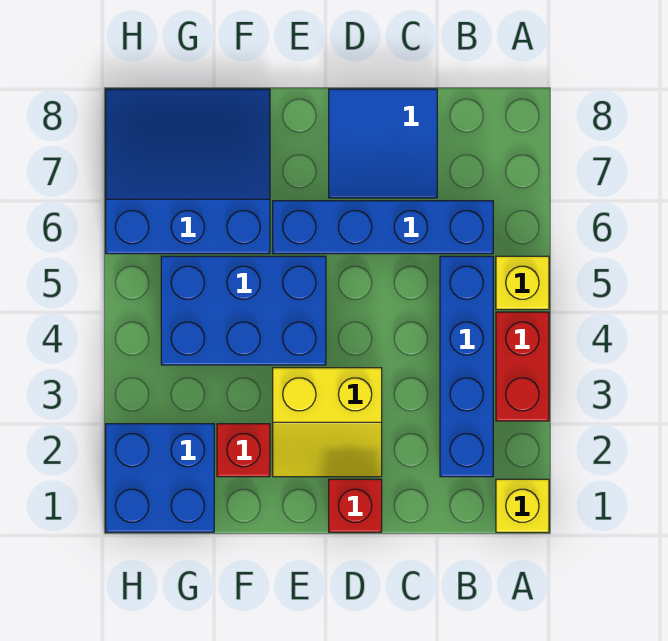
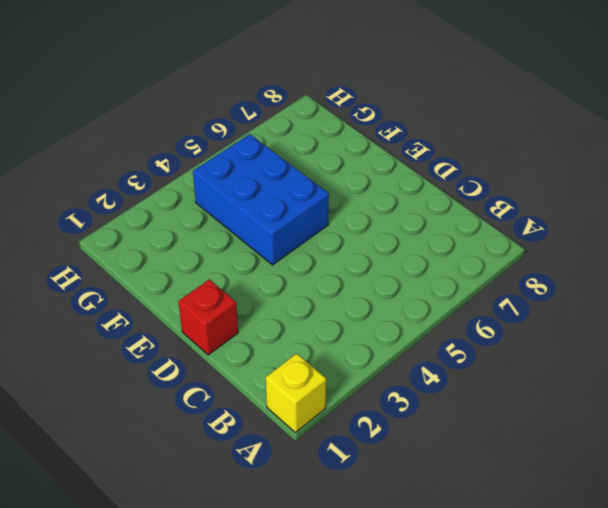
none -> red 1x2 brick [496,312,549,421]
none -> yellow 1x1 brick [496,256,549,309]
none -> blue 1x4 brick [440,256,493,477]

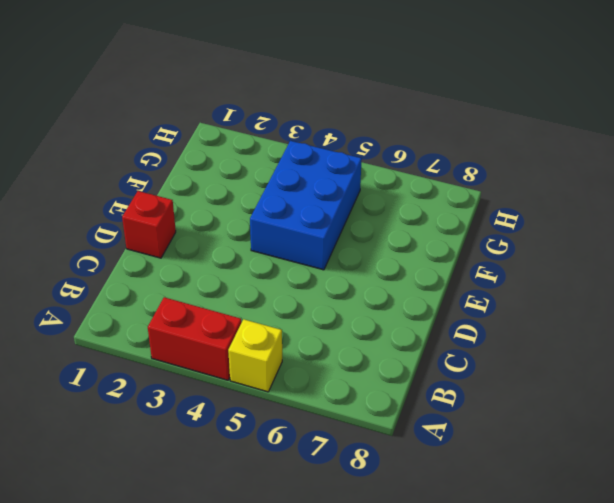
none -> yellow 1x1 brick [496,479,549,532]
none -> blue 1x4 brick [440,256,493,477]
none -> blue 1x4 brick [273,201,493,254]

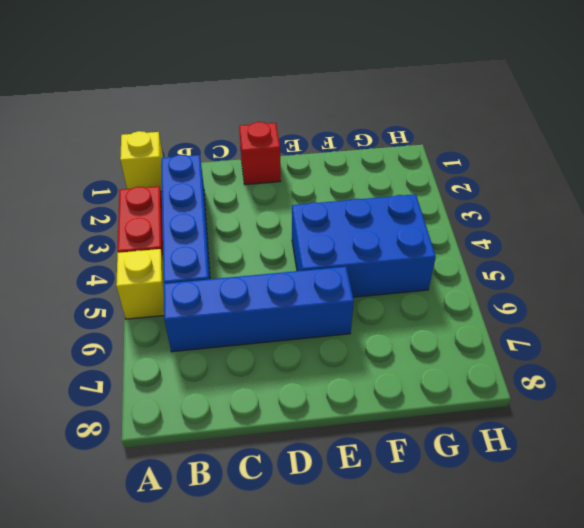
none -> blue 2x2 tile [329,89,437,198]
none -> yellow 2x2 slope [273,368,382,477]
none -> red 1x1 brick [217,424,270,477]

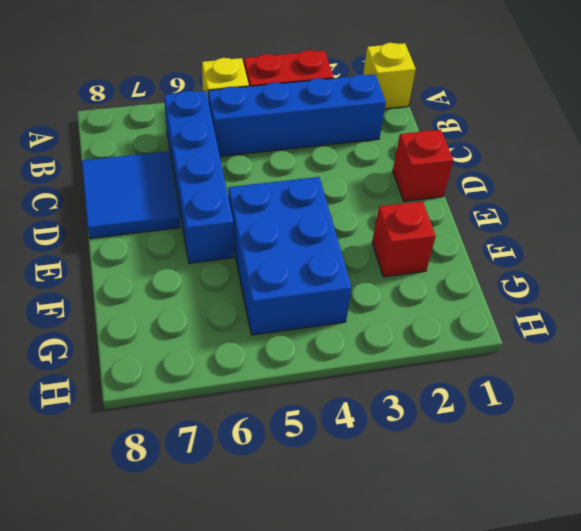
none -> yellow 2x2 slope [273,368,382,477]
none -> blue 3x3 slope [106,89,270,254]
none -> blue 2x2 brick [106,424,214,532]

